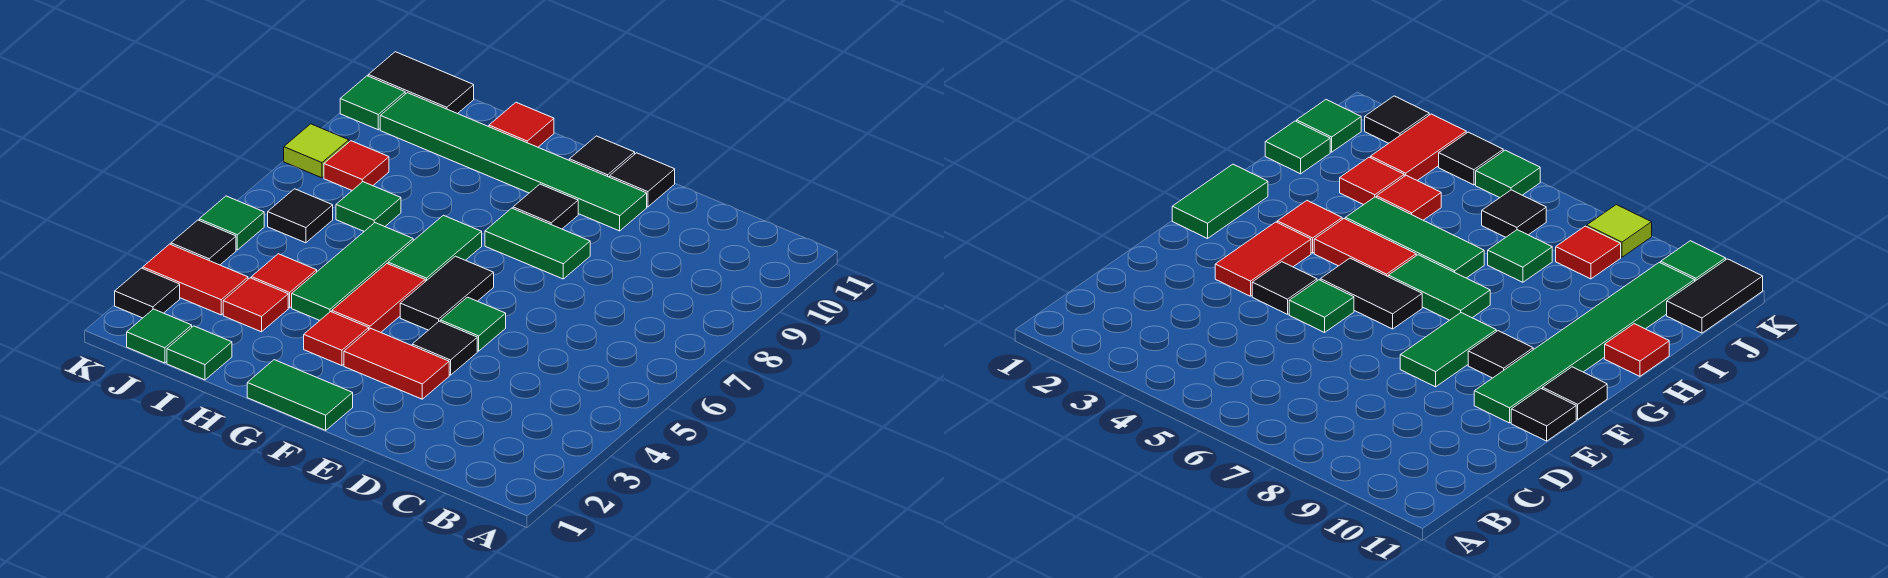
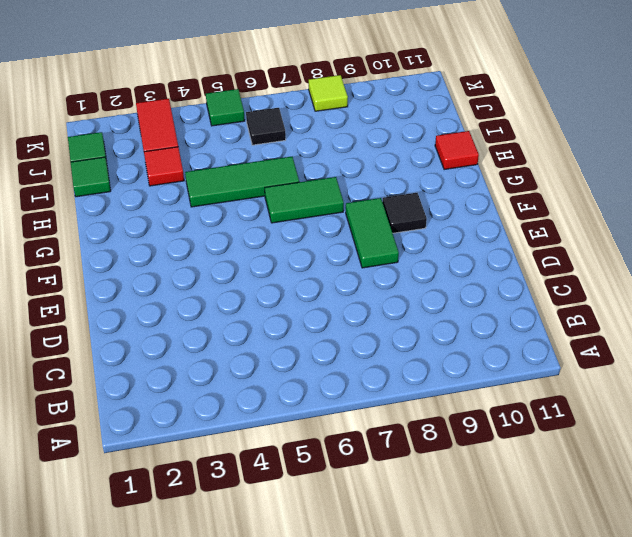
none -> red 1x2 tile [344,329,449,399]
none -> black 1x1 tile [412,321,477,375]
none -> green 1x1 tile [440,297,506,351]

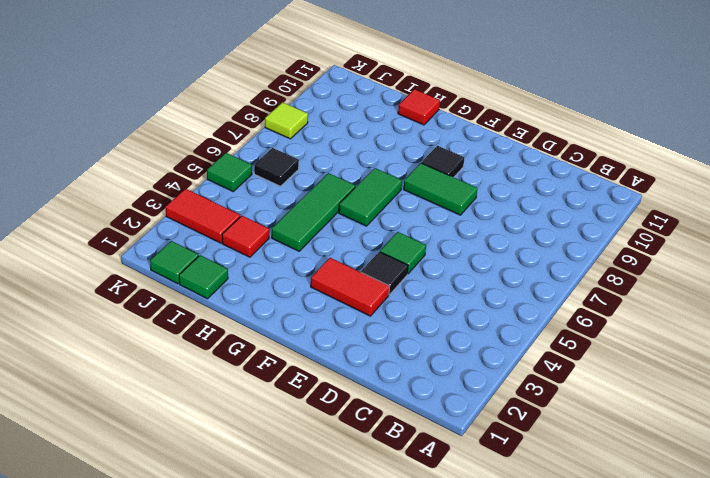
none -> green 1x6 tile [380,93,647,231]
none -> black 1x1 tile [610,153,675,207]
none -> green 1x2 tile [247,360,353,430]

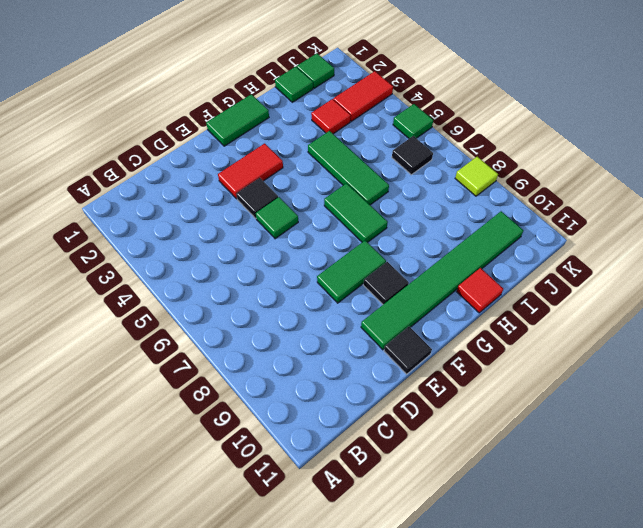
none -> black 1x2 tile [400,256,494,330]
none -> black 1x1 tile [569,136,635,177]
none -> red 1x1 tile [304,312,369,366]

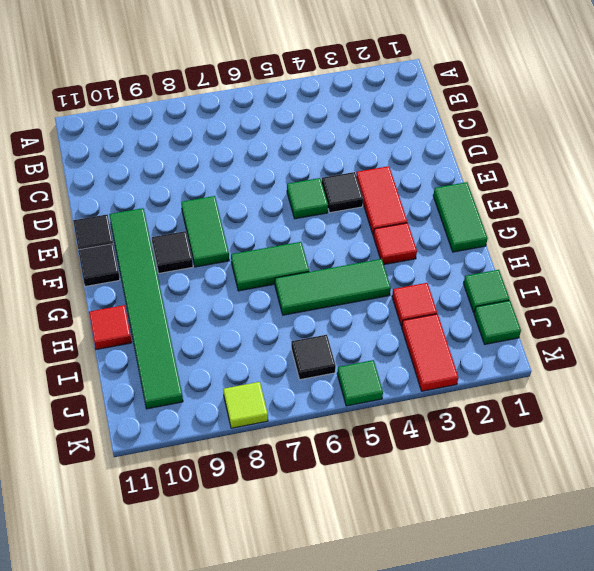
none -> black 1x2 tile [400,256,494,330]
none -> red 1x2 tile [332,264,425,332]
none -> red 1x1 tile [251,254,317,308]

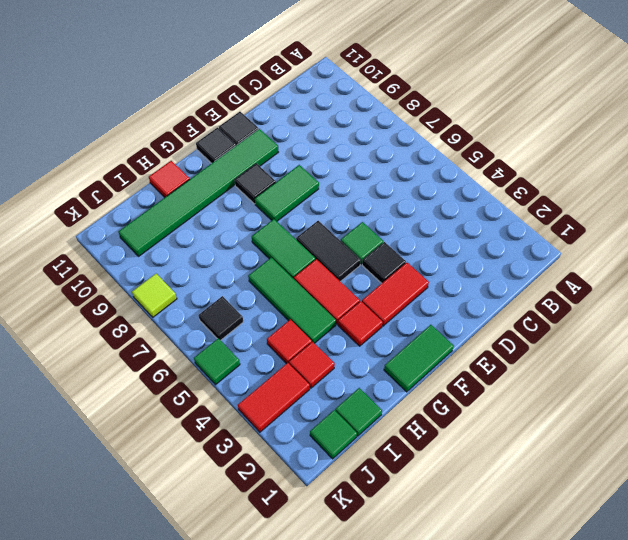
none -> green 1x1 tile [336,182,401,231]
none -> red 1x1 tile [324,141,389,190]
none -> black 1x2 tile [368,52,474,114]

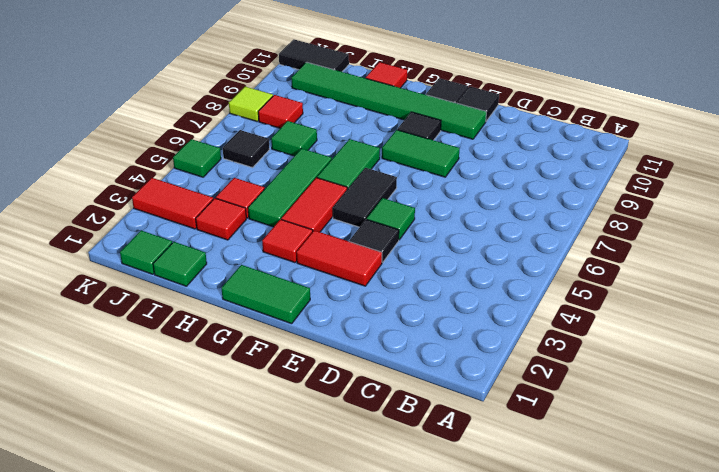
none -> black 1x1 tile [115,268,180,318]
none -> black 1x1 tile [171,220,236,265]
none -> green 1x1 tile [340,76,405,130]

